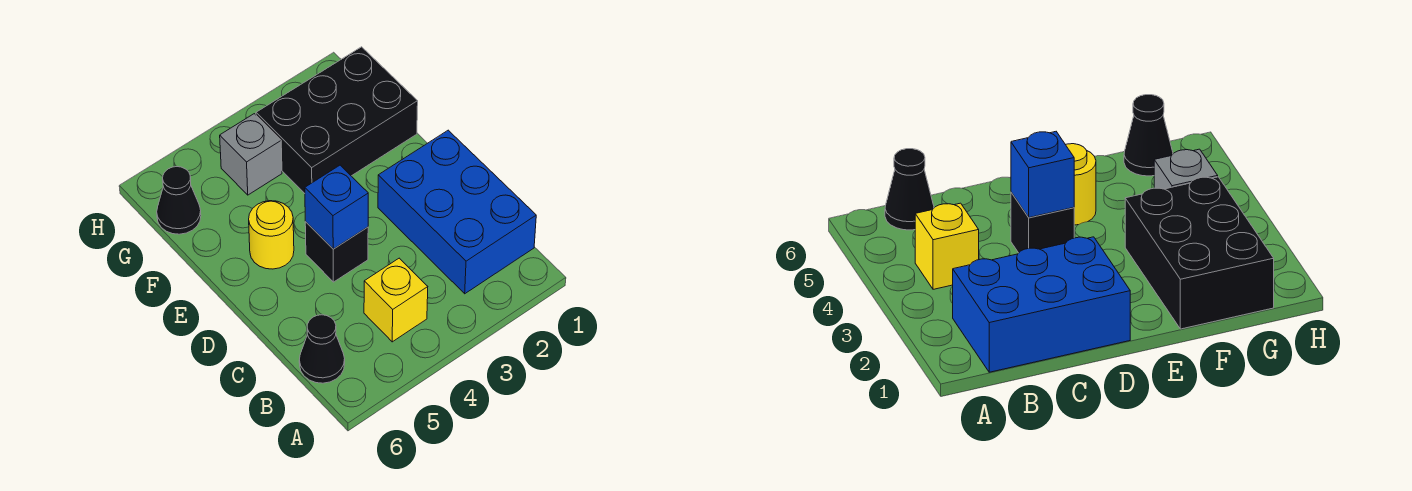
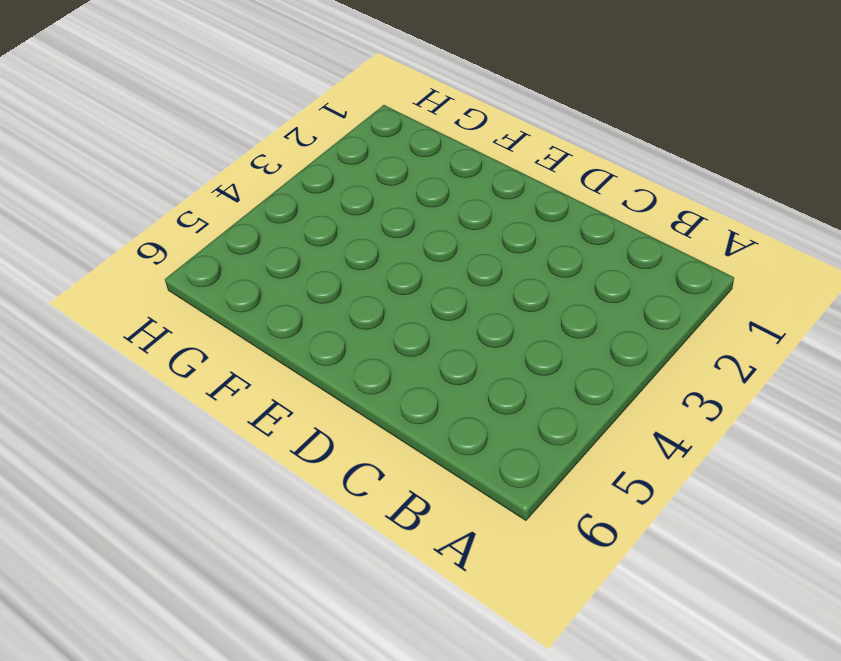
none -> blue 2x3 brick [378,130,536,294]
none -> yellow 1x1 brick [364,258,428,342]

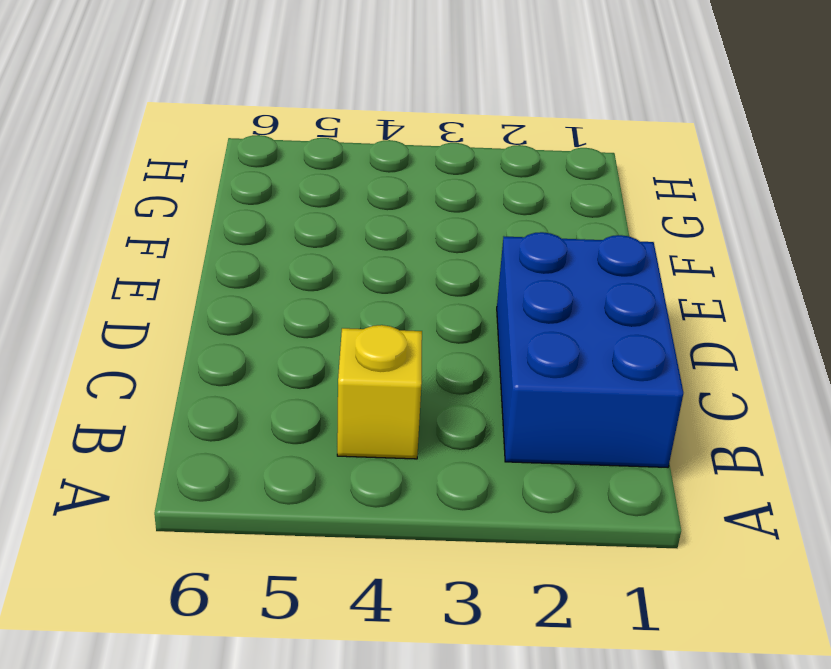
none -> black 1x1 cone [299,315,345,383]
none -> black 1x1 brick [305,222,368,282]

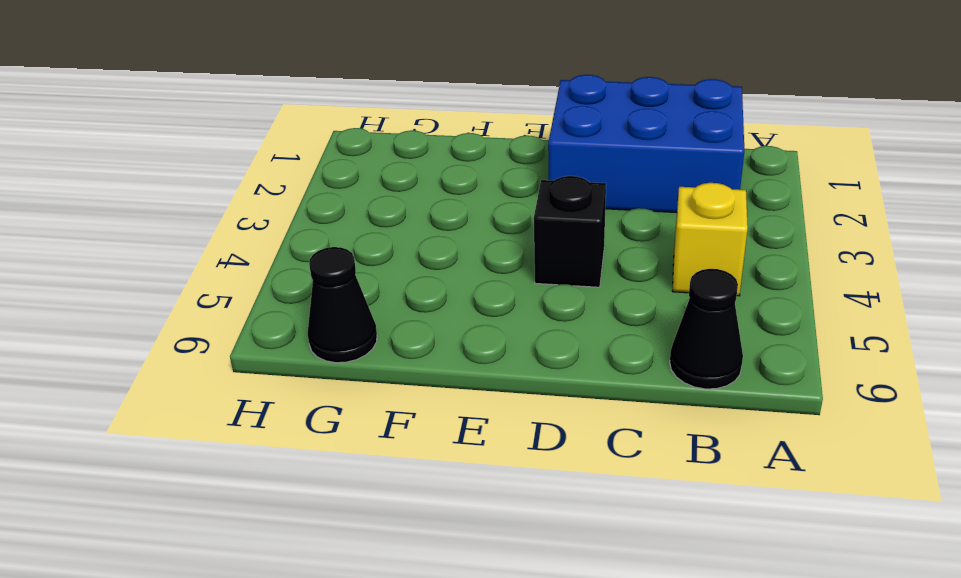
none -> yellow 1x1 round brick [249,201,294,269]
none -> black 2x3 brick [256,47,418,193]

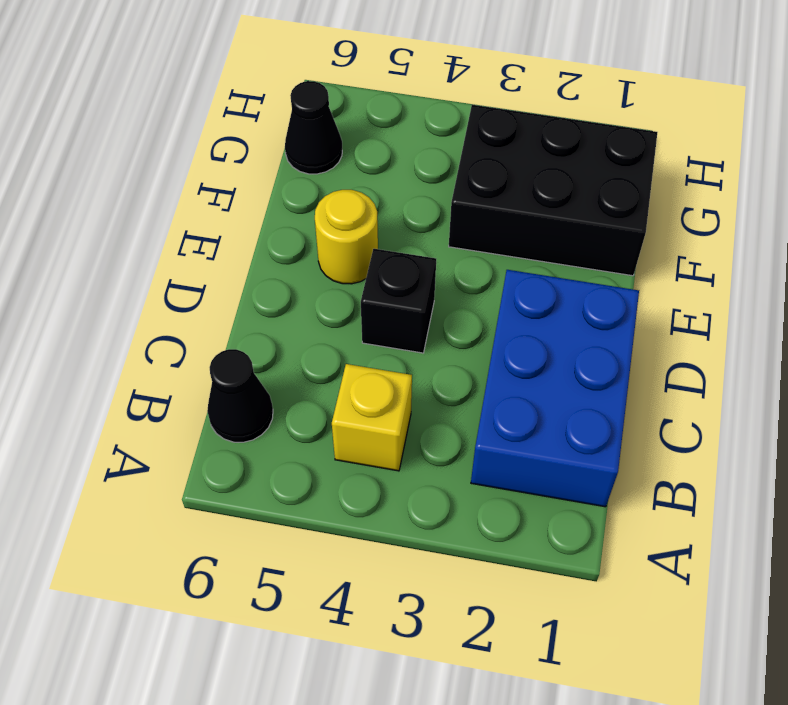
none -> grey 1x1 brick [220,114,282,195]
none -> blue 1x1 brick [305,165,368,249]

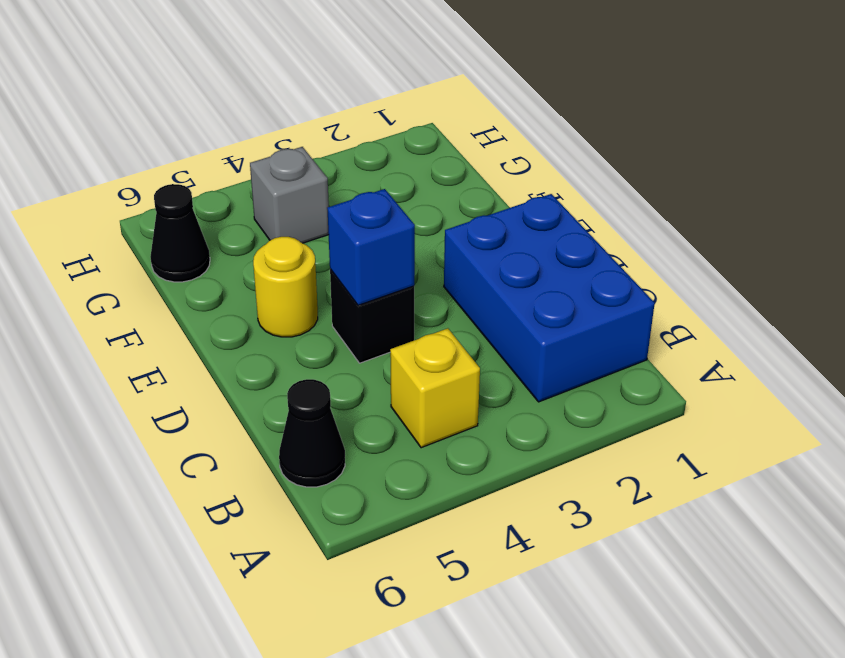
none -> black 2x3 brick [256,47,418,193]

